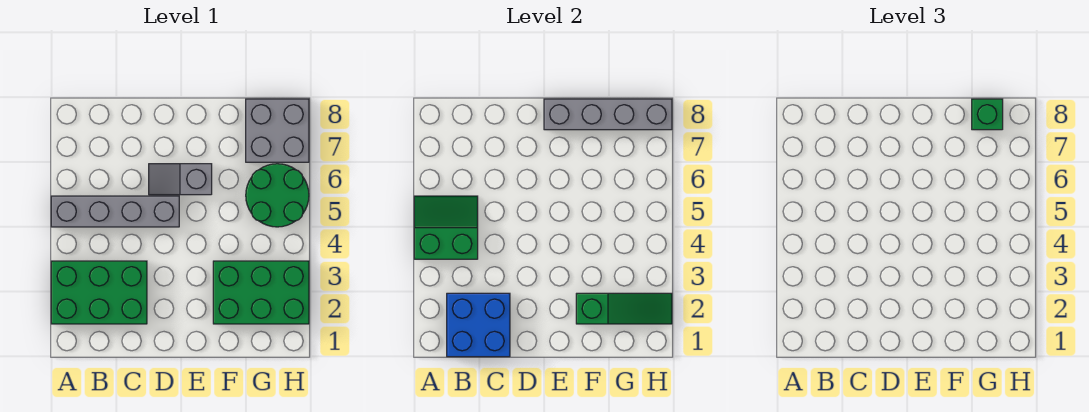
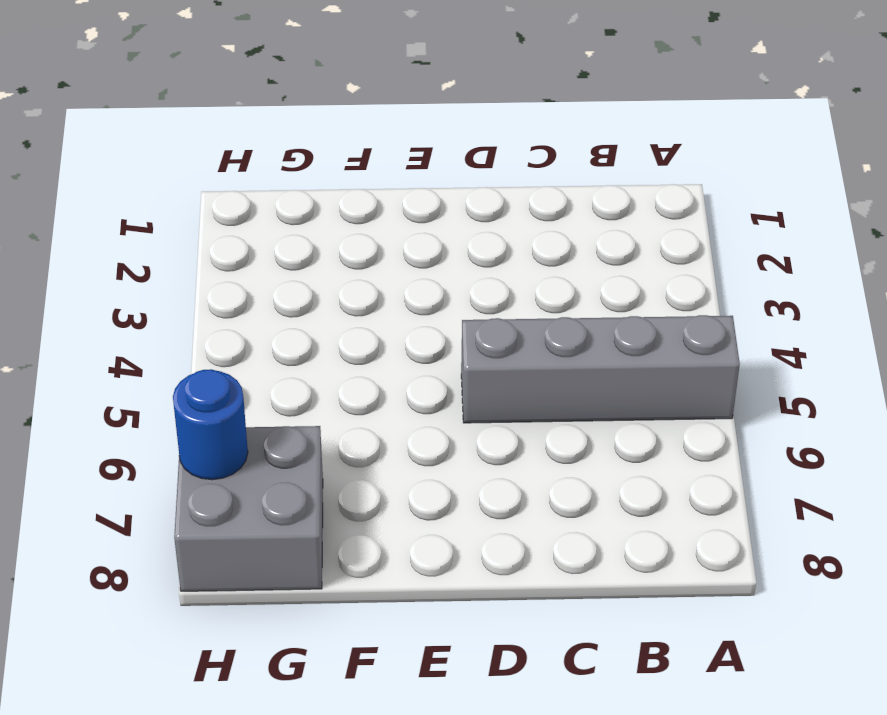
blue 1x1 round brick [173,369,248,480] -> none
none -> green 2x3 brick [51,261,147,324]
none -> grey 1x2 slope [149,164,212,195]

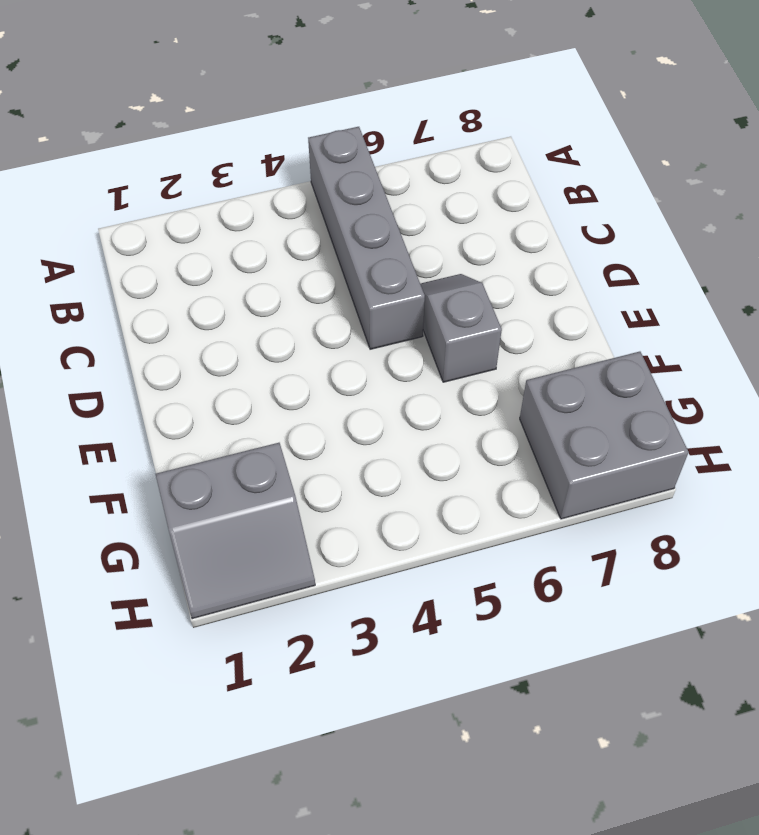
grey 2x2 slope [156,443,315,619] -> green 2x3 brick [213,261,309,324]
none -> green 2x3 brick [51,261,147,324]
none -> green 2x2 round brick [246,164,309,227]

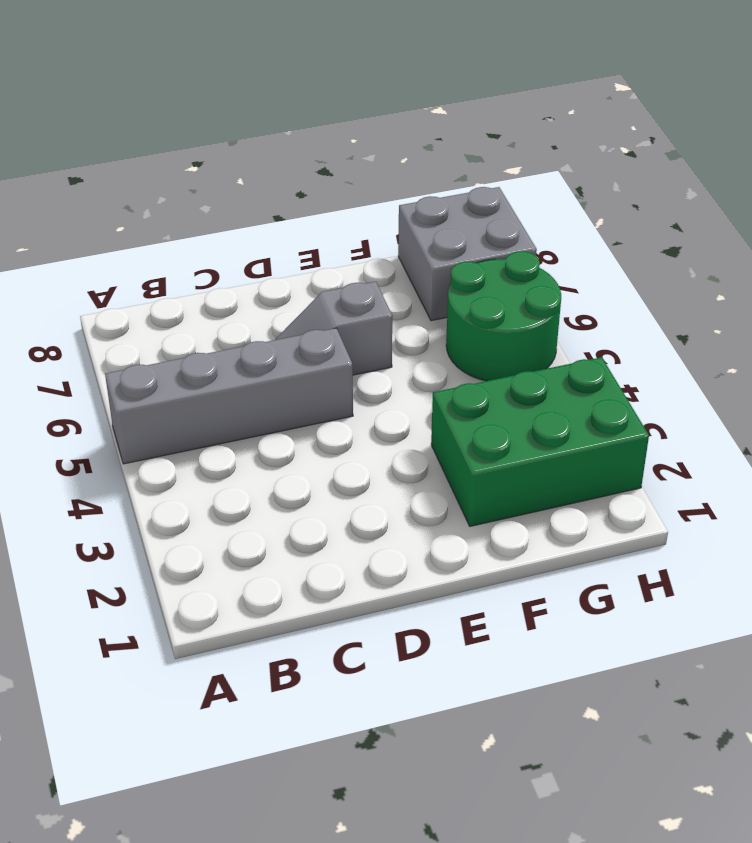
none -> green 2x3 brick [51,261,147,324]
none -> green 2x2 slope [414,196,478,259]

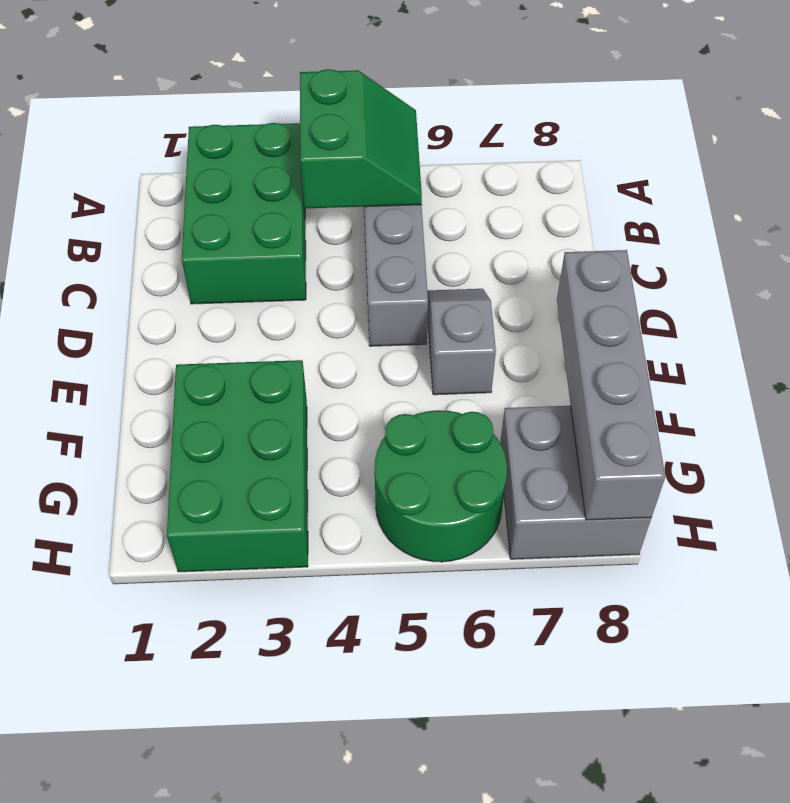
none -> blue 2x2 brick [447,293,510,357]
none -> green 1x3 slope [576,293,672,324]

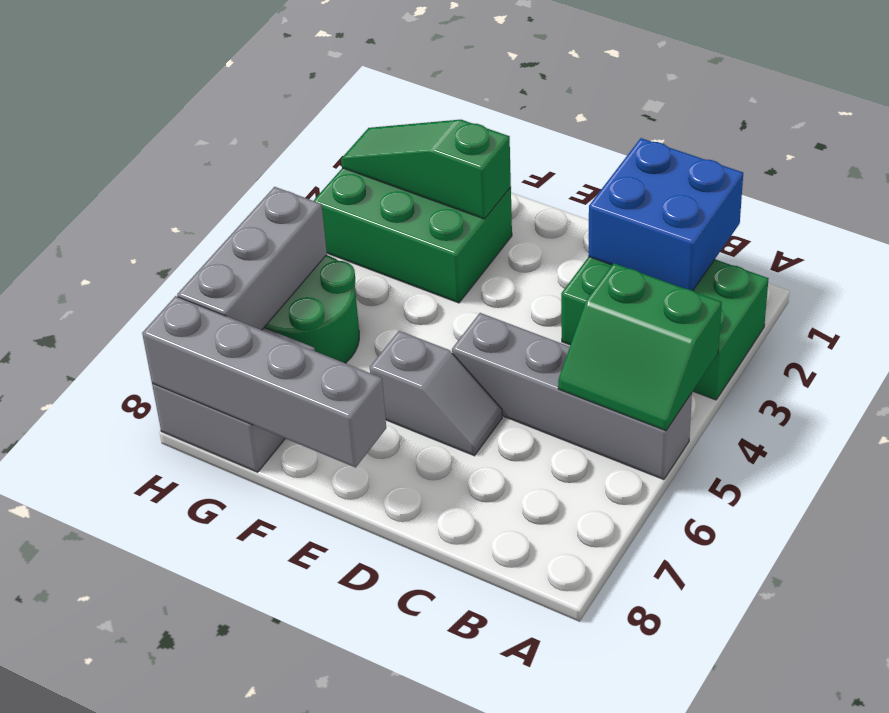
grey 1x3 brick [177,187,327,330] -> none
none -> green 1x1 brick [972,99,1003,130]

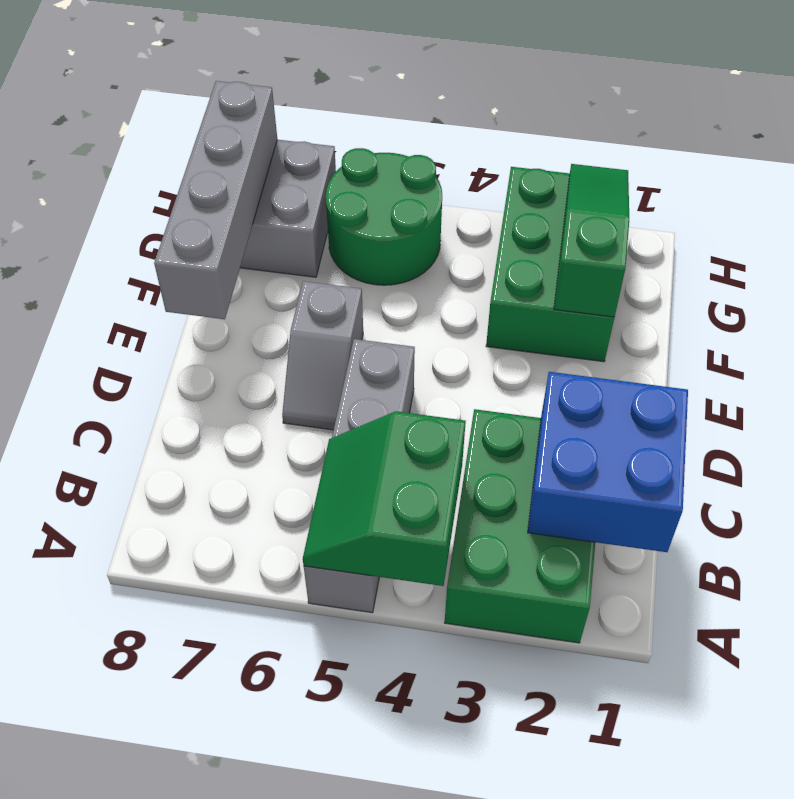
none -> green 1x1 brick [972,99,1003,130]

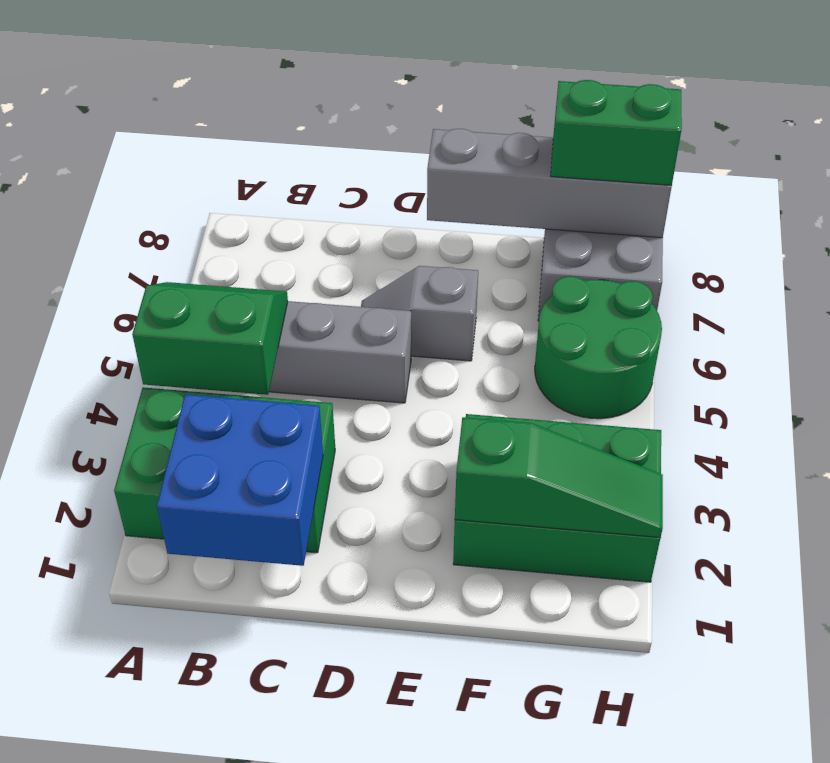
green 1x2 brick [551,80,682,185] -> green 1x1 brick [972,99,1003,130]

